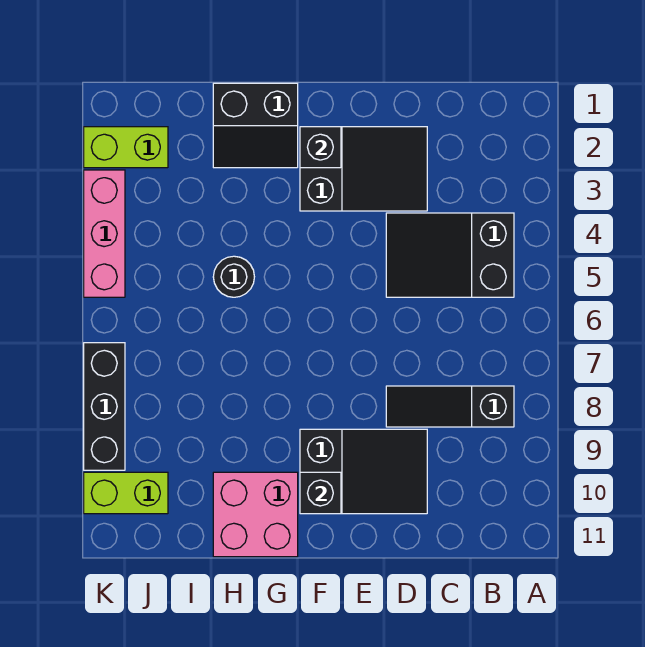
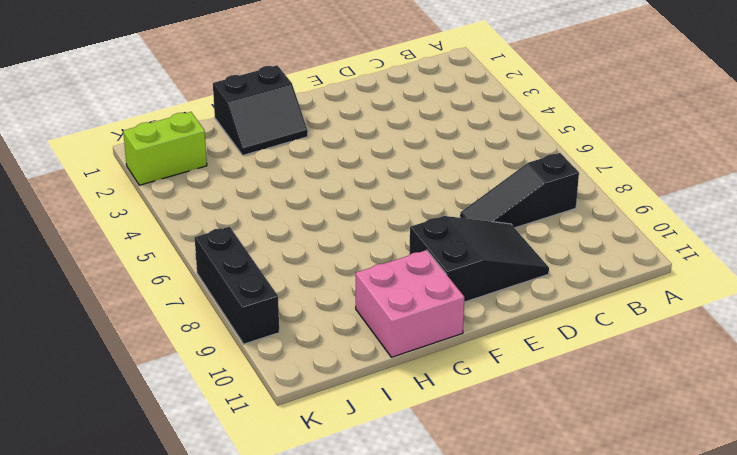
none -> black 2x3 slope [386,213,514,297]
none -> black 2x3 slope [300,127,427,211]
none -> black 1x1 round brick [213,256,254,297]

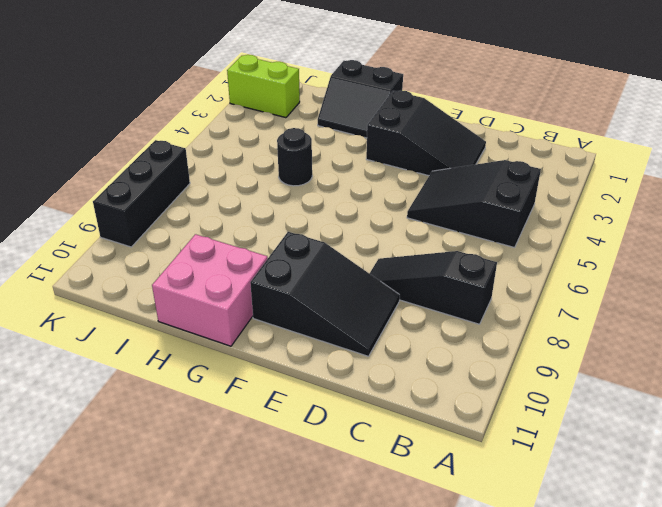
none -> lime 1x2 brick [84,472,168,514]
none -> pink 1x3 brick [84,170,125,297]
none -> black 1x1 brick [300,127,341,168]

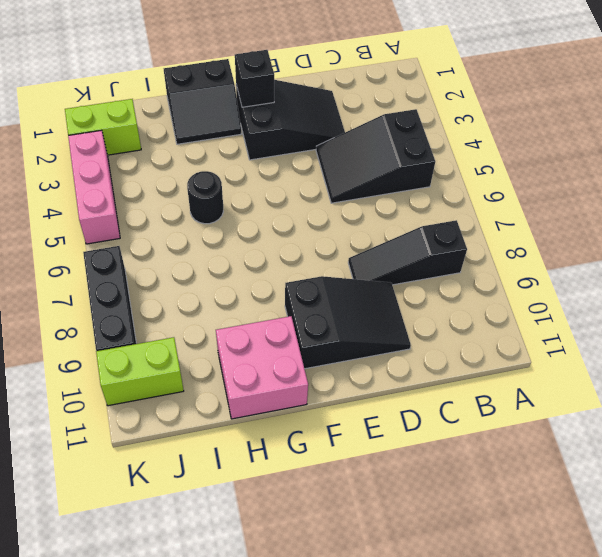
none -> black 1x1 brick [300,472,341,514]

